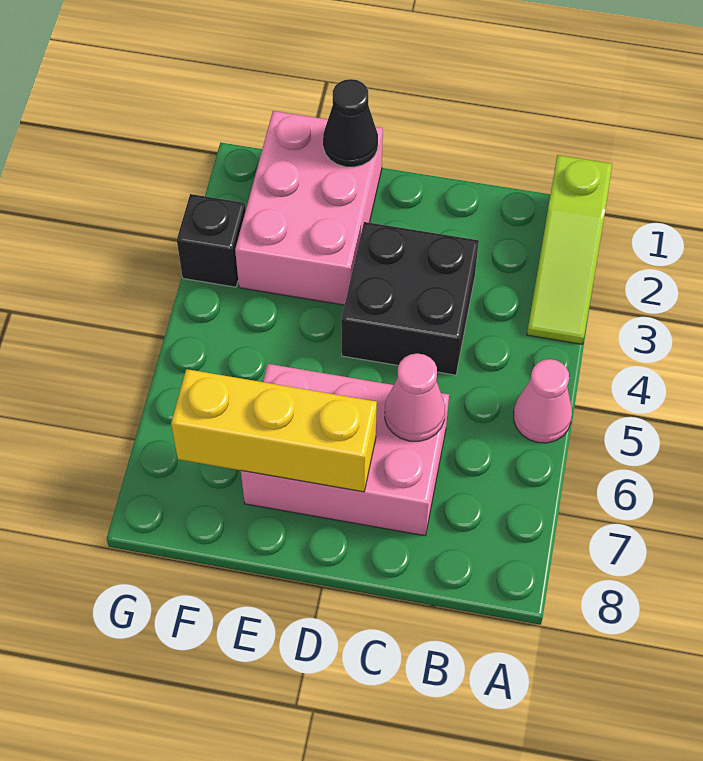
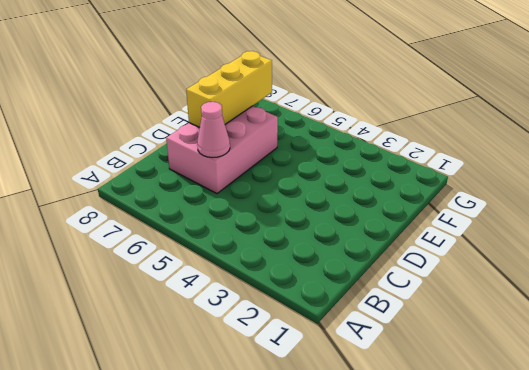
none -> lime 1x3 slope [527,155,612,344]
none -> pink 1x1 cone [514,359,572,443]

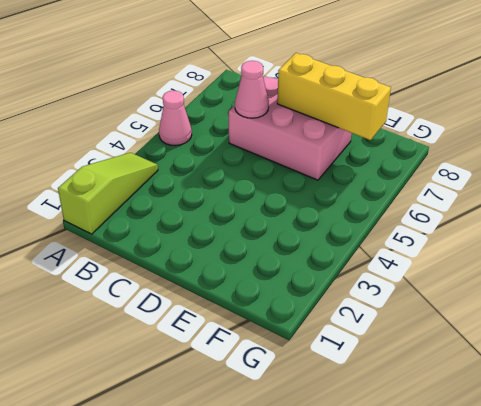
none -> black 2x2 brick [341,222,479,375]
none -> pink 2x3 brick [235,111,383,305]

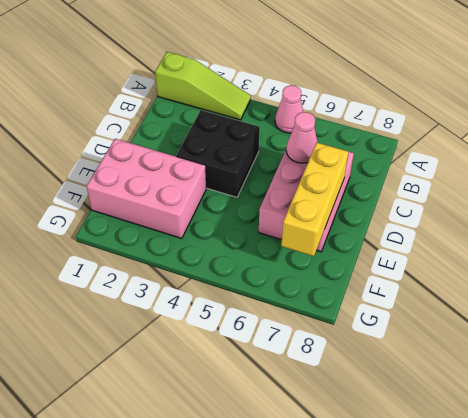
none -> black 1x1 brick [177,194,246,287]
none -> black 1x1 cone [323,79,378,167]

